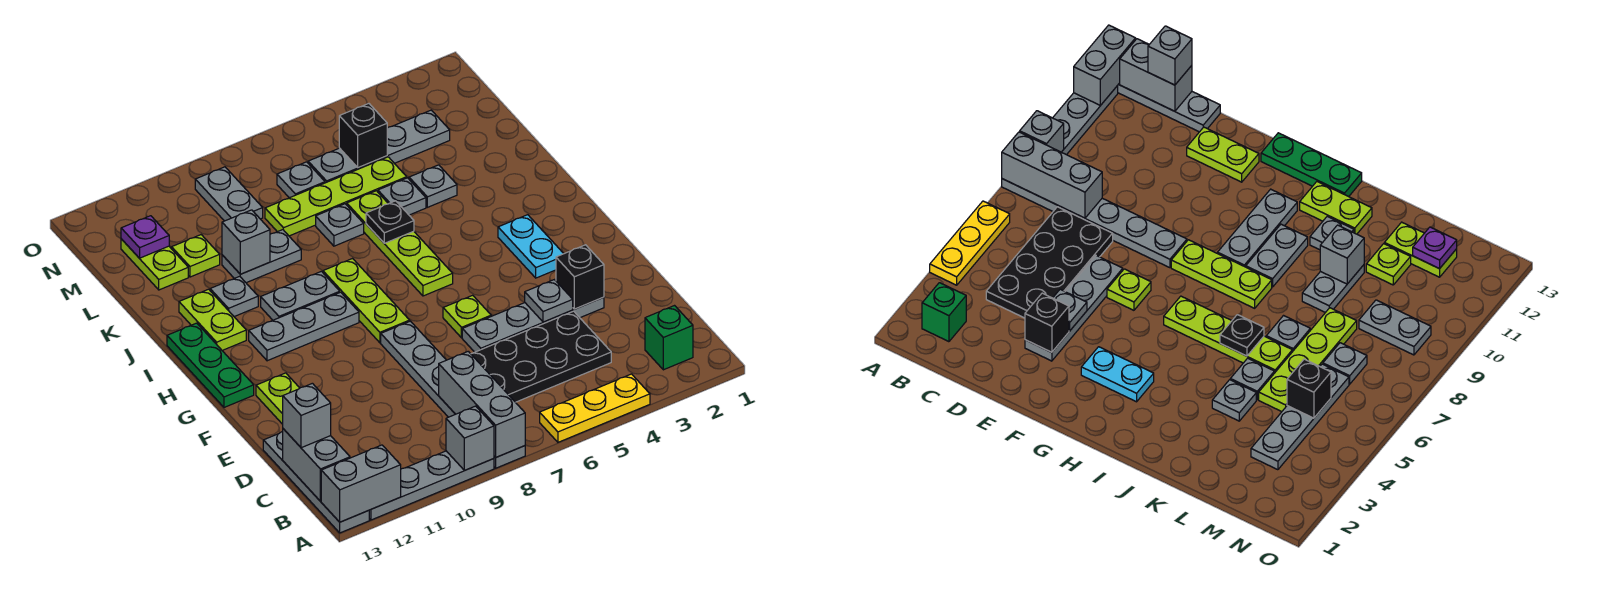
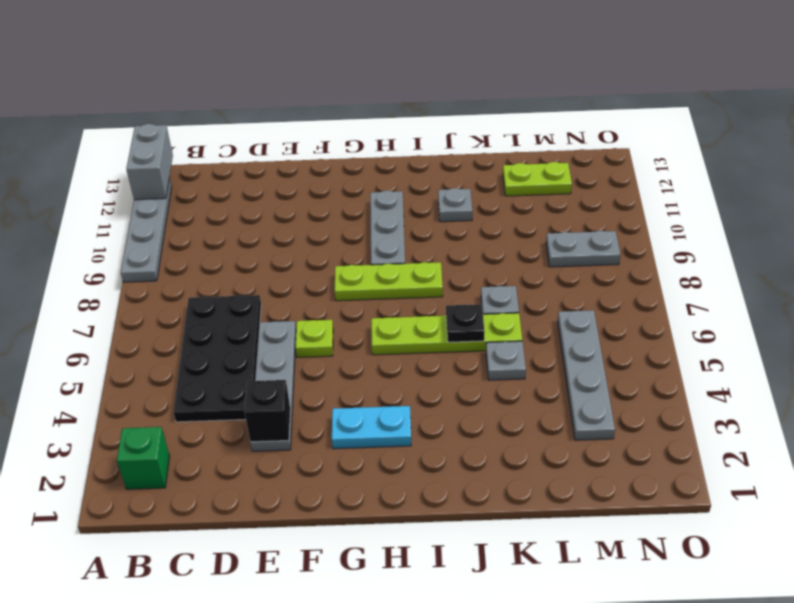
none -> yellow 1x3 plate [540,374,650,442]
none -> grey 1x6 plate [381,321,525,468]
none -> grey 1x4 plate [263,432,369,533]
none -> lime 1x2 plate [256,373,299,424]

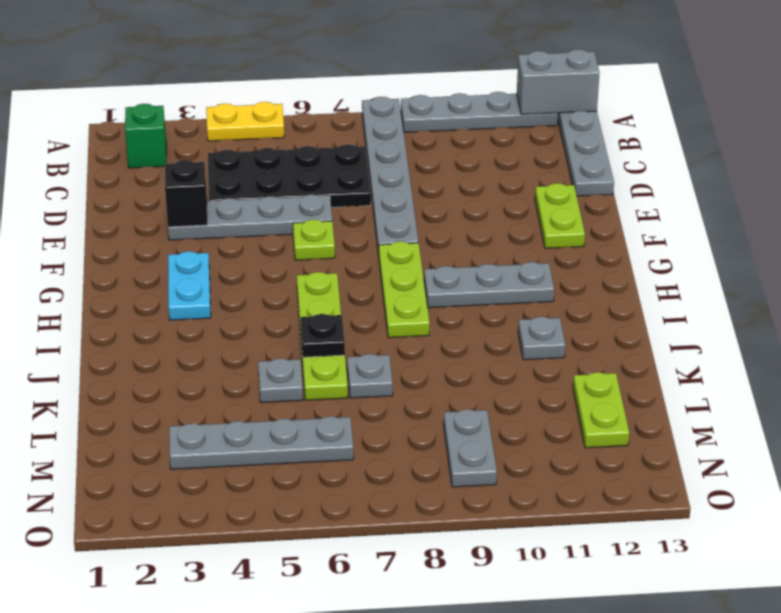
yellow 1x2 plate [206,102,284,141] -> yellow 1x3 plate [540,374,650,442]
none -> green 1x3 plate [167,323,254,407]
none -> grey 1x2 plate [261,271,340,320]
none -> lime 1x2 plate [179,289,246,350]
none -> grey 1x1 plate [409,165,457,207]

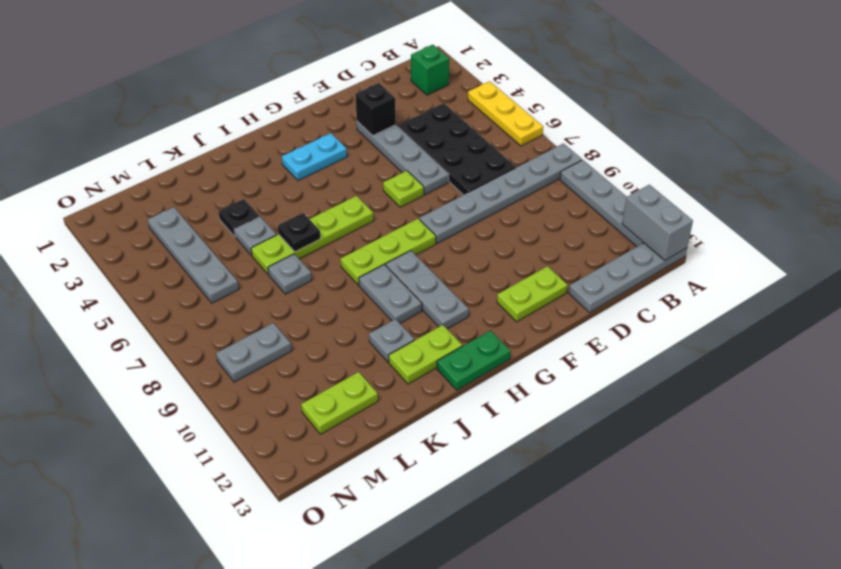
green 1x2 plate [437,331,511,390] -> green 1x3 plate [167,323,254,407]
black 1x1 plate [218,199,260,237] -> grey 1x1 plate [409,165,457,207]
none -> grey 1x2 plate [222,230,301,283]
none -> lime 1x4 plate [265,157,407,236]
none -> lime 1x1 plate [172,235,220,277]
none -> grey 1x1 plate [277,162,325,198]

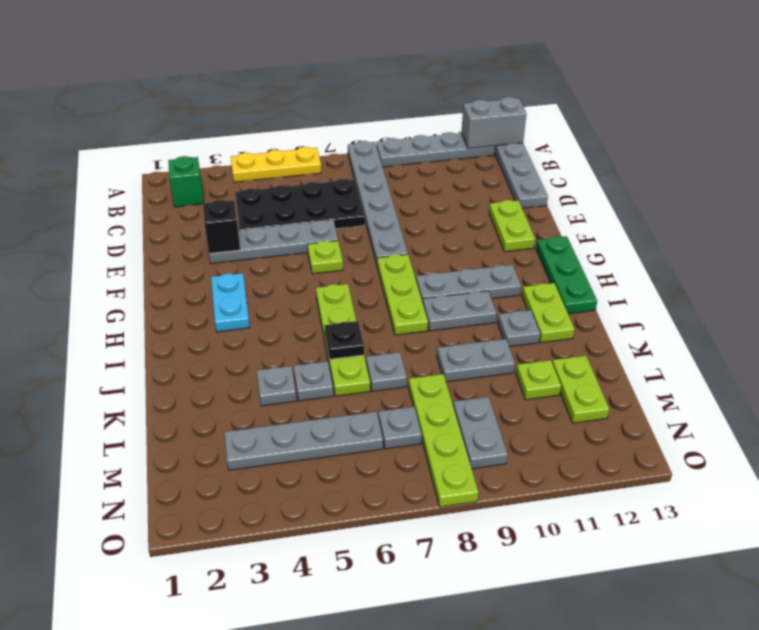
lime 1x4 plate [409,374,478,507] -> lime 1x4 plate turned to [265,157,407,236]
none -> grey 1x3 brick [439,351,525,458]
none -> grey 1x1 brick [446,406,494,470]
none -> grey 1x2 brick [283,429,350,501]
none -> grey 1x1 plate [525,280,573,322]

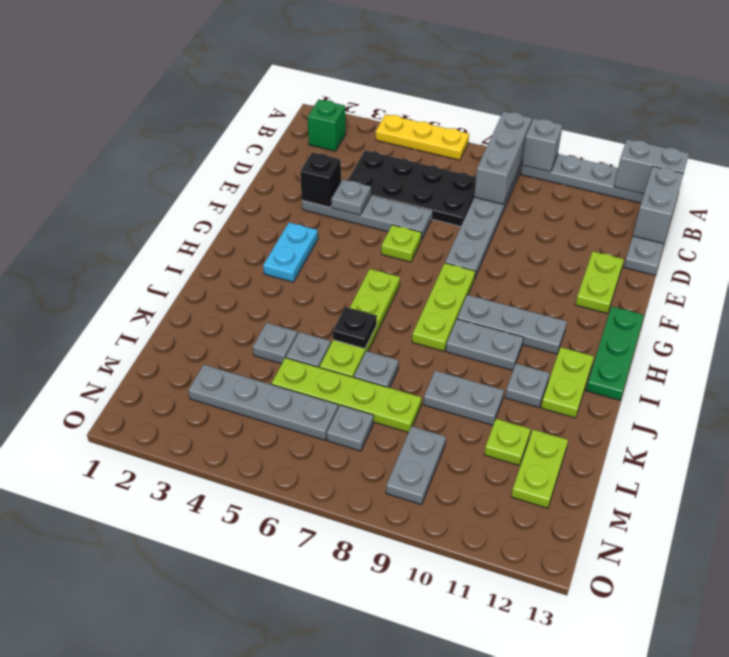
none -> grey 1x1 brick [222,210,270,274]
none -> black 1x1 brick [339,104,387,168]
none -> purple 1x1 plate [121,216,169,258]
none -> grey 1x1 brick [283,383,331,448]

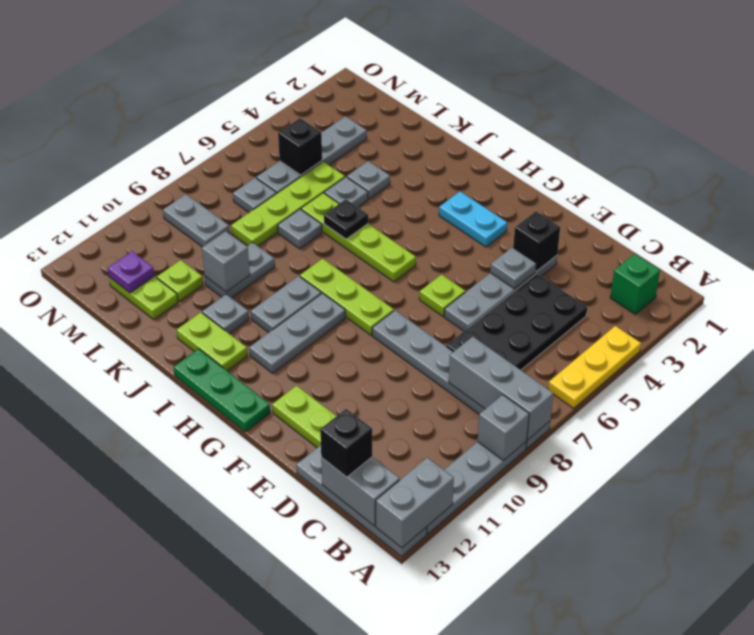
black 1x1 brick [320,409,372,477] -> grey 1x1 brick [283,383,331,448]

